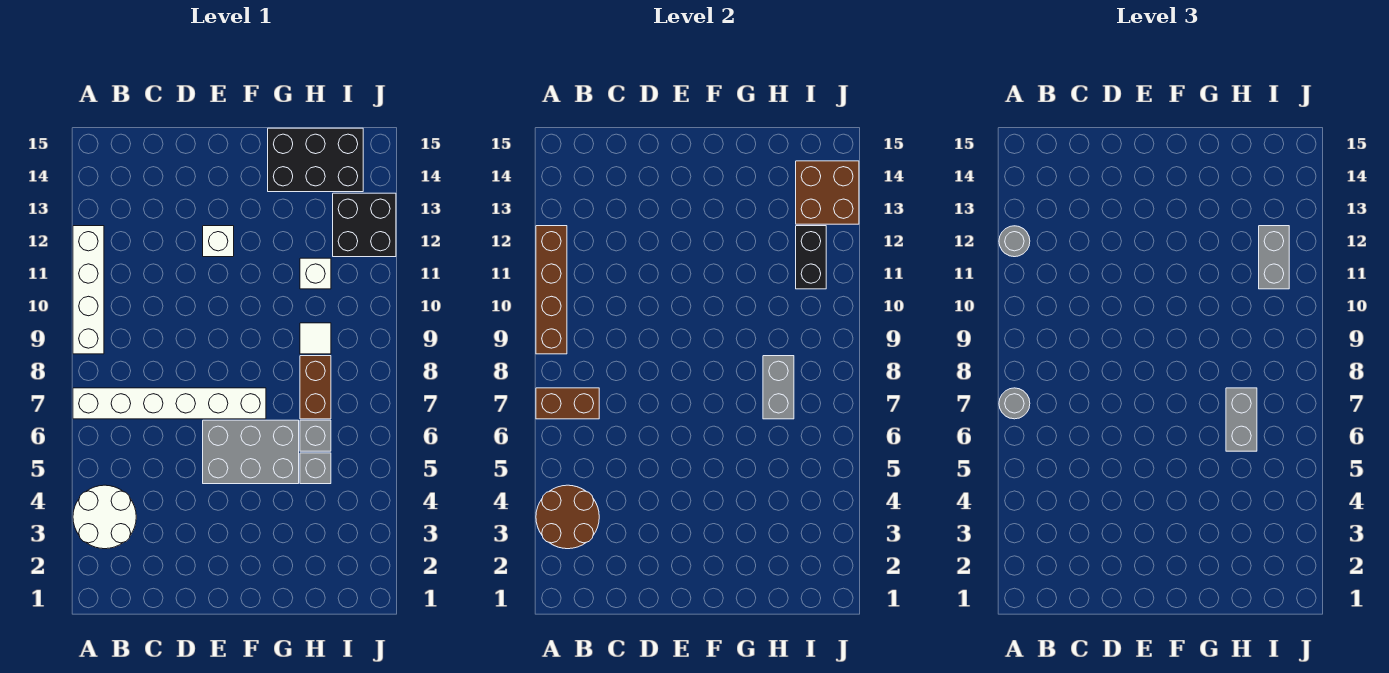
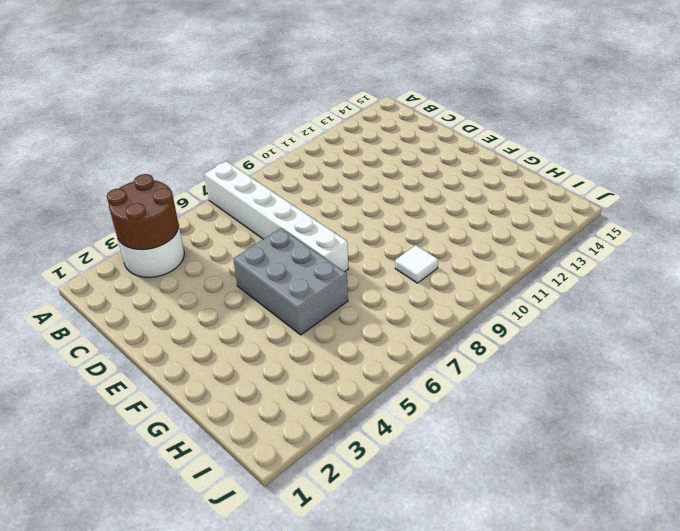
none -> white 1x4 brick [73,226,104,354]
none -> white 1x1 brick [203,226,234,257]
none -> black 2x3 brick [268,128,363,192]

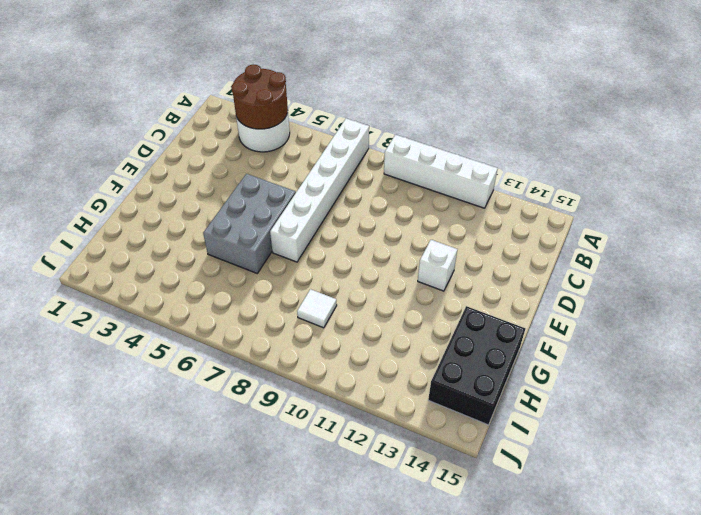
none -> grey 1x1 brick [300,453,331,484]
none -> grey 1x1 brick [300,420,331,451]
none -> brown 1x2 brick [300,356,331,419]

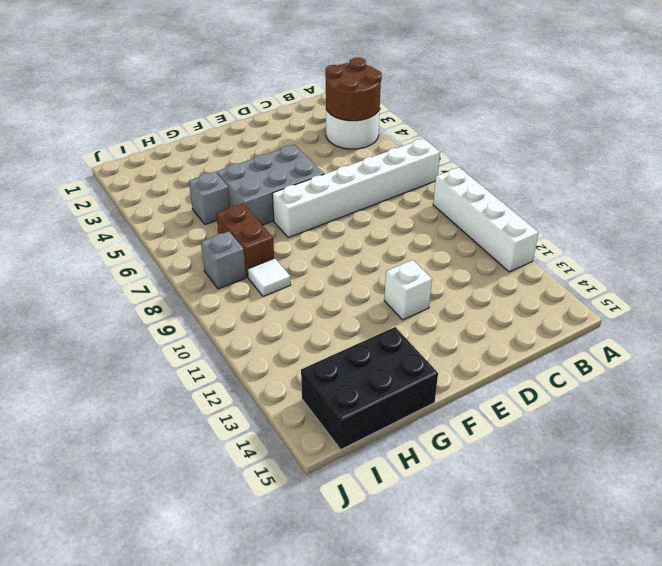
grey 1x1 brick [201,231,246,289] -> grey 1x1 brick moved to [300,420,331,451]
none -> white 1x1 brick [300,258,331,289]
none -> black 2x2 brick [333,193,396,257]
none -> brown 1x2 brick [536,388,599,419]

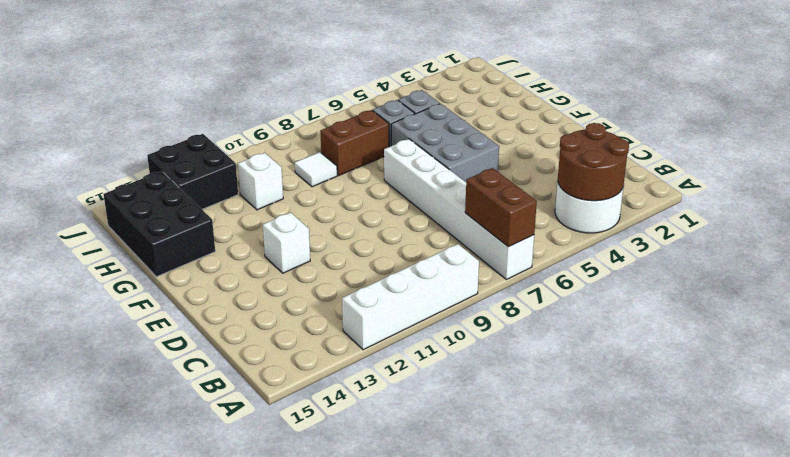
none -> brown 1x4 brick [536,226,567,354]
none -> grey 1x2 brick [763,356,794,419]
none -> black 1x2 brick [796,226,826,289]

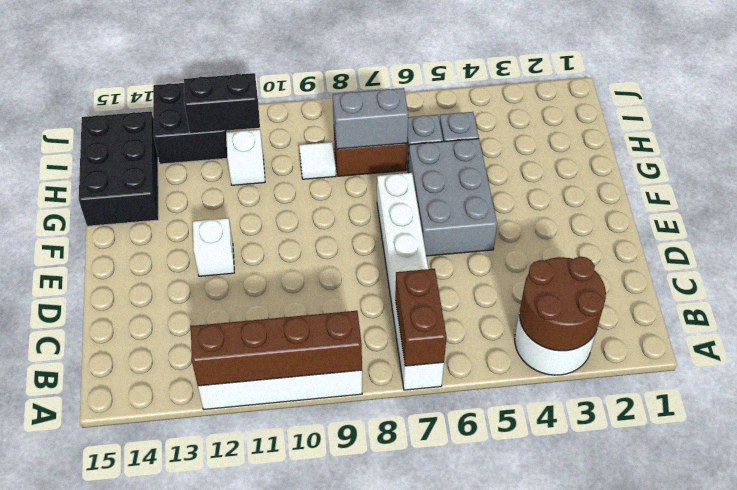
none -> brown 2x2 brick [796,161,859,224]
none -> grey 1x1 round brick [999,388,1030,419]
none -> grey 1x1 round brick [999,226,1030,257]

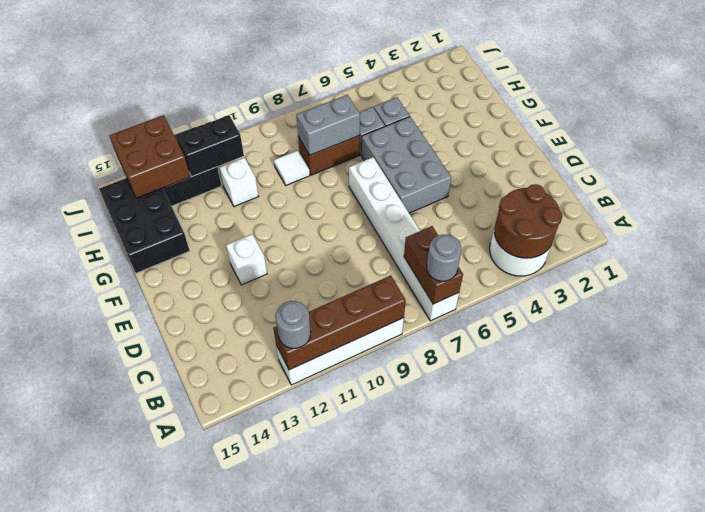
none -> grey 1x2 brick [1226,388,1257,451]
none -> grey 1x2 brick [1259,226,1289,289]

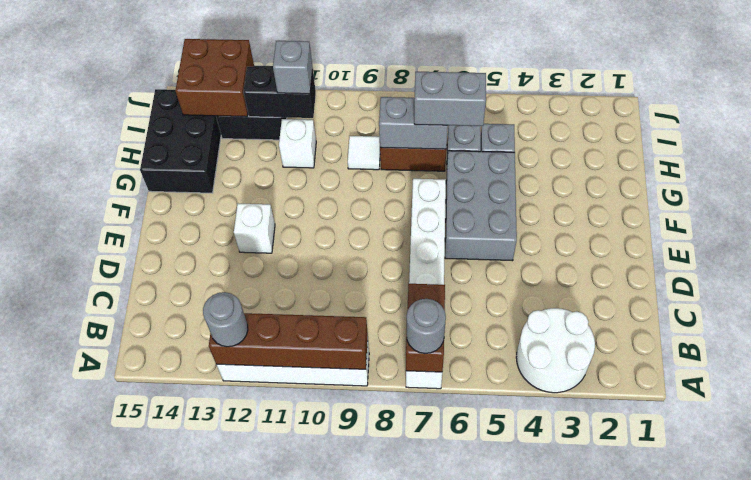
grey 1x1 brick [273,41,313,94] -> grey 1x2 brick [1259,226,1289,289]
none -> brown 2x2 round brick [536,485,599,549]

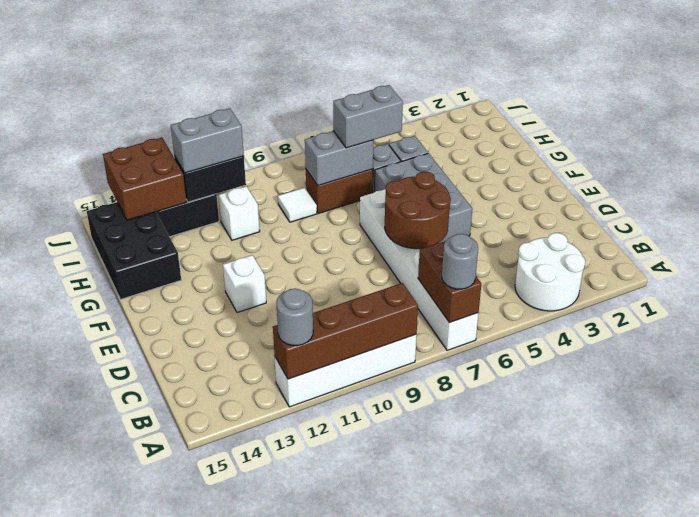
brown 2x2 round brick [385,172,451,249] -> brown 2x2 round brick moved to [536,485,599,549]

